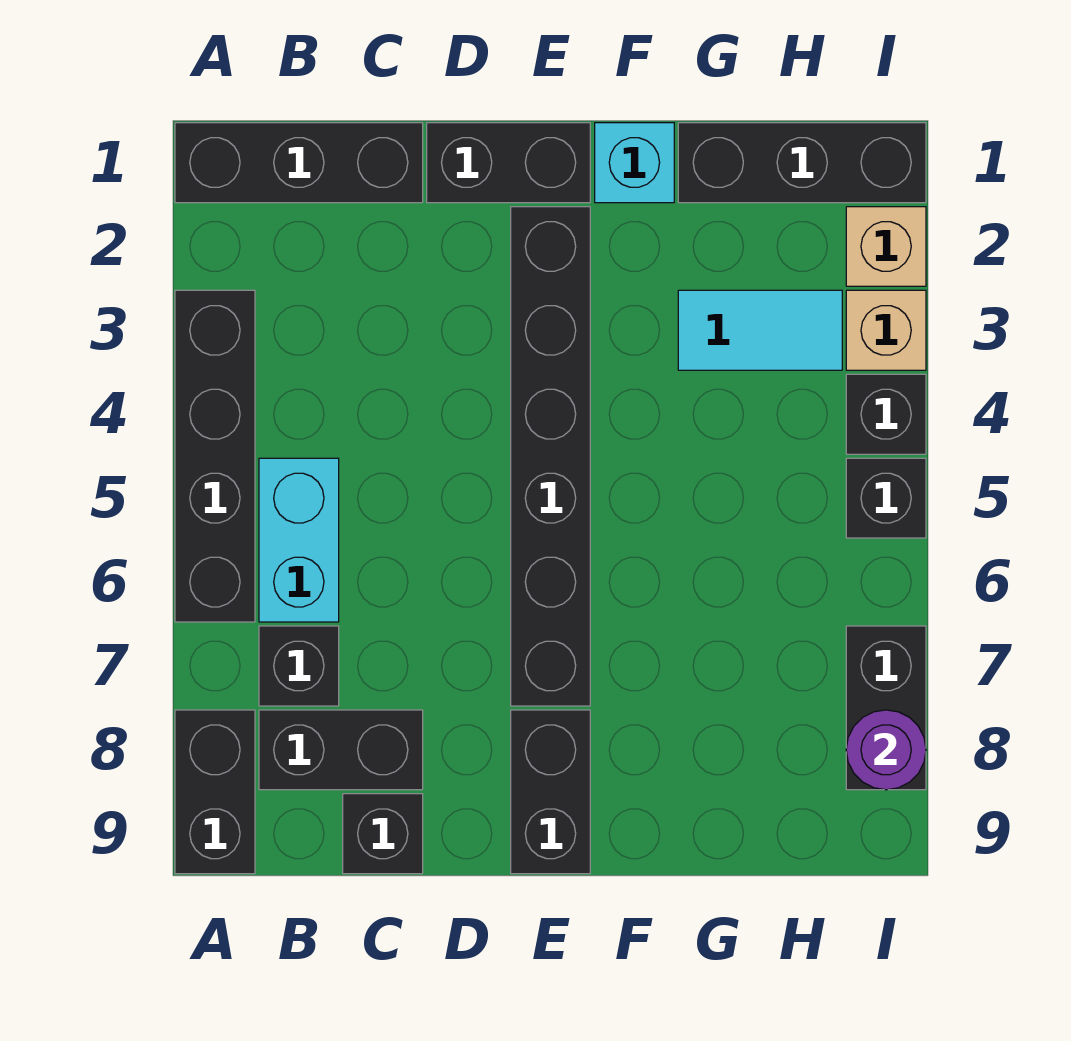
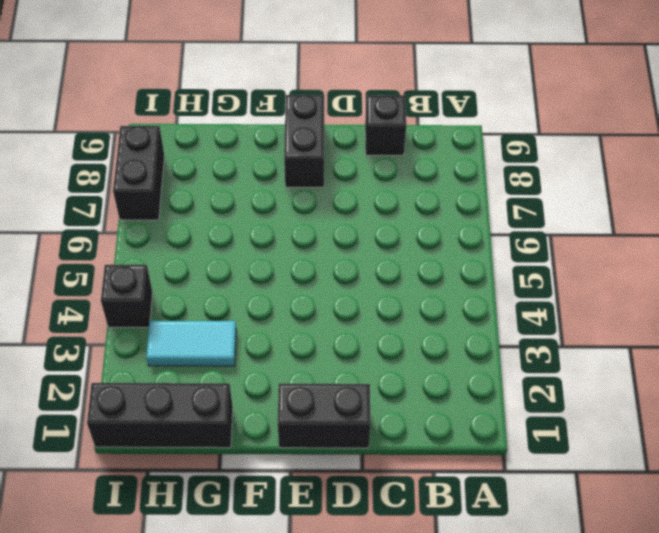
none -> black 1x3 brick [175,123,423,203]
none -> black 1x4 brick [175,290,255,622]
none -> black 1x2 brick [175,710,255,874]

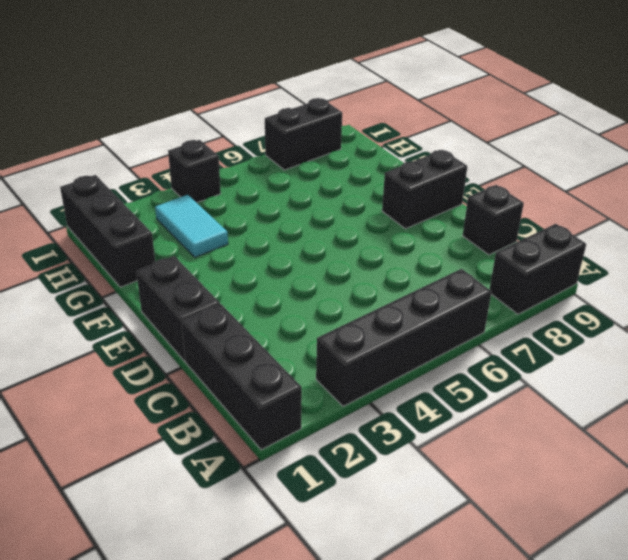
none -> cyan 1x2 brick [259,458,339,622]
none -> black 1x1 brick [259,626,339,706]
none -> black 1x2 brick [259,710,423,790]

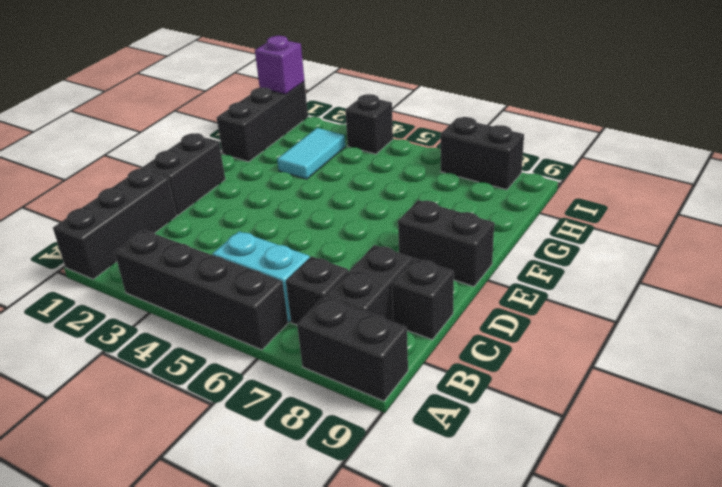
purple 1x1 brick [255,36,304,94] -> none
none -> black 1x6 brick [511,207,590,706]
none -> cyan 1x1 brick [595,123,674,203]
none -> tan 1x1 brick [846,207,926,286]

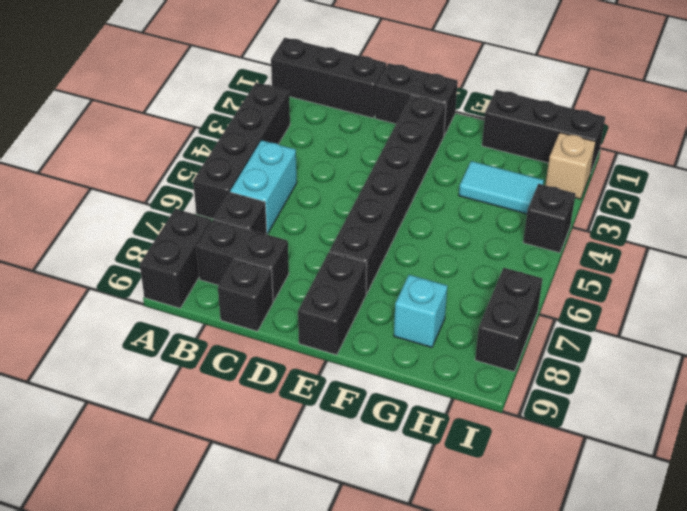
cyan 1x1 brick [394,275,448,347] -> cyan 1x1 brick moved to [595,123,674,203]
none -> tan 1x1 brick [846,290,926,370]
none -> black 1x1 brick [846,458,926,538]
none -> purple 1x1 round brick [846,710,926,790]

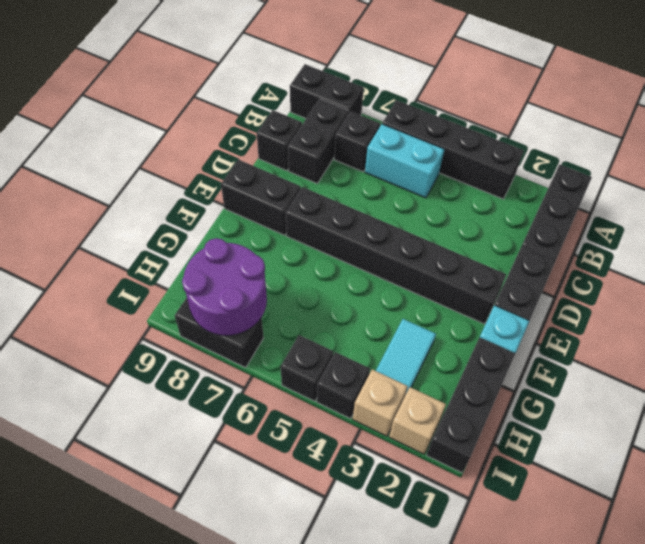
purple 2x2 round brick [182,238,267,336] -> purple 1x1 round brick [846,710,926,790]

